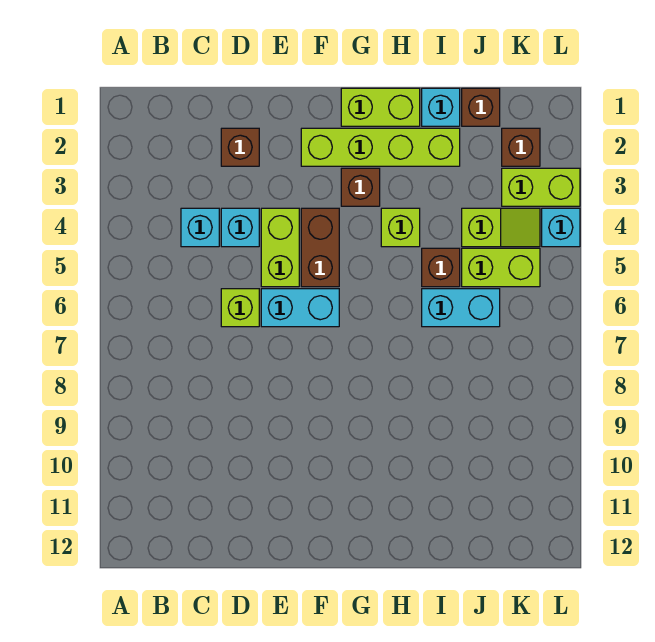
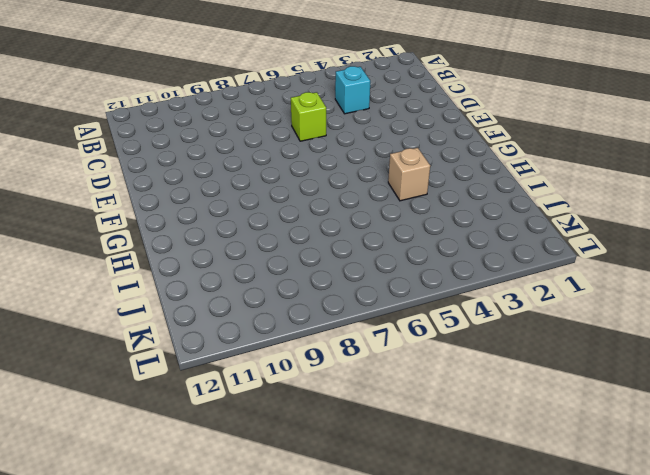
tan 1x1 brick [388,148,430,201] -> lime 1x1 brick [381,208,420,247]
none -> brown 1x1 brick [221,128,259,166]
none -> cyan 1x1 brick [221,208,259,247]
none -> lime 1x2 brick [261,208,299,287]

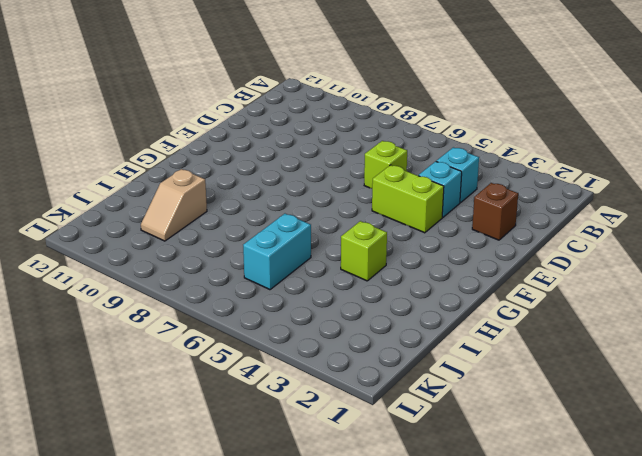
tan 1x2 slope [141,169,207,241] -> none
none -> cyan 1x2 brick [261,289,339,327]
none -> lime 1x4 brick [301,128,460,166]
none -> brown 1x2 brick [301,208,339,287]

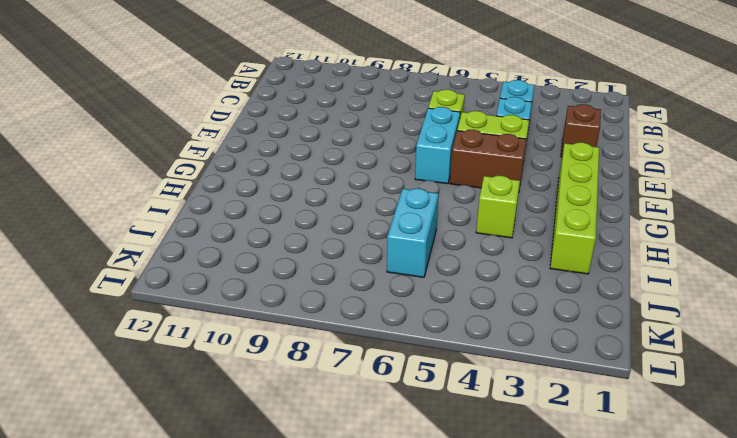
none -> lime 1x2 brick [341,88,420,126]
none -> brown 1x1 brick [341,168,380,206]
none -> cyan 1x1 brick [422,88,460,126]

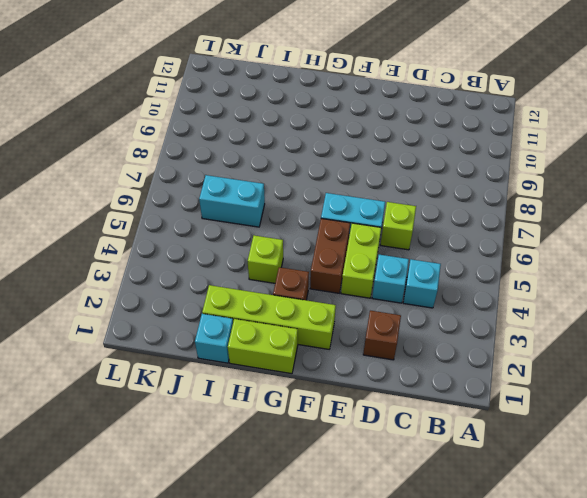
none -> brown 1x1 brick [422,248,460,287]
none -> brown 1x1 brick [462,88,500,126]
none -> lime 1x2 slope [462,208,540,247]

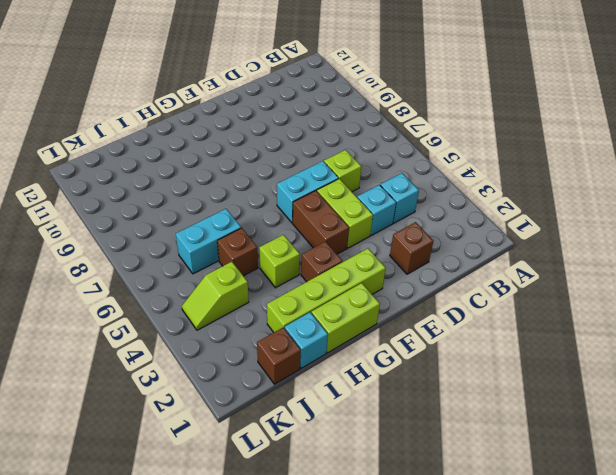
none -> lime 1x2 brick [462,248,540,287]
none -> brown 1x1 brick [502,128,540,166]
none -> lime 1x2 brick [502,168,580,206]

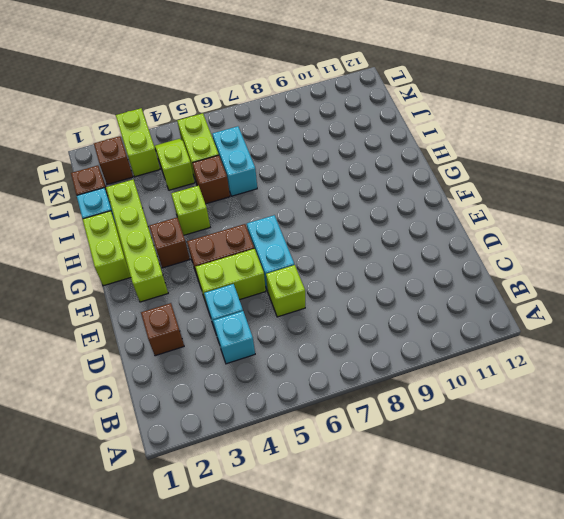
none -> cyan 1x1 brick [542,208,580,247]

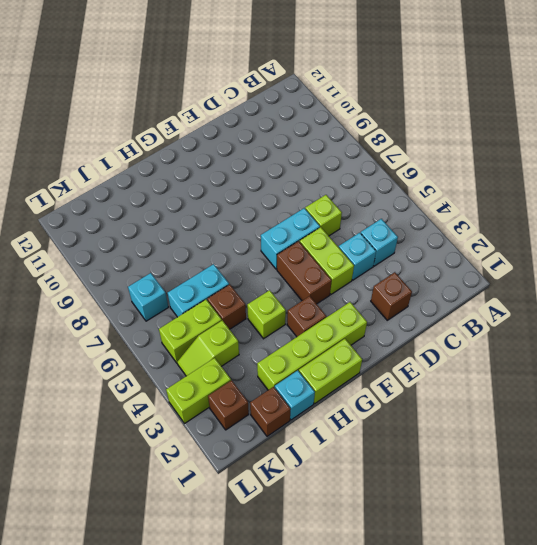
cyan 1x1 brick [128,273,168,321] -> cyan 1x1 brick moved to [542,208,580,247]

